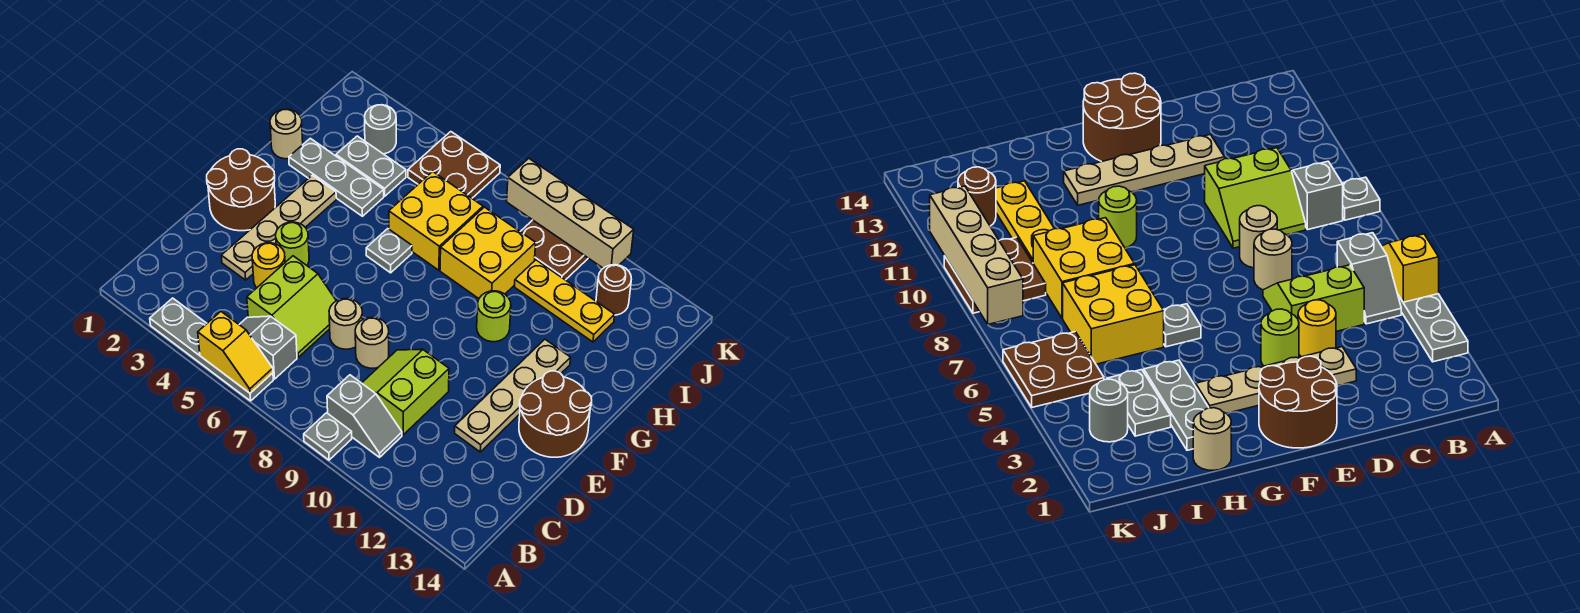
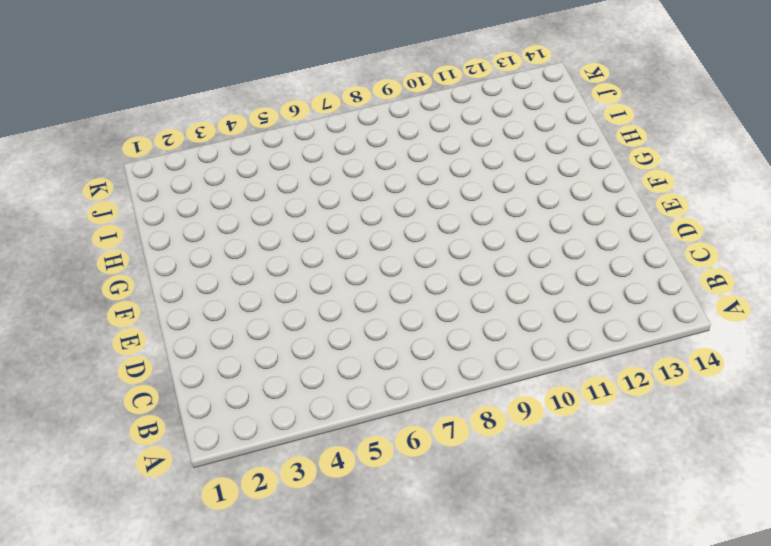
none -> grey 1x4 plate [150,298,273,401]
none -> grey 1x1 plate [304,413,352,460]
none -> grey 1x2 slope [239,316,297,379]

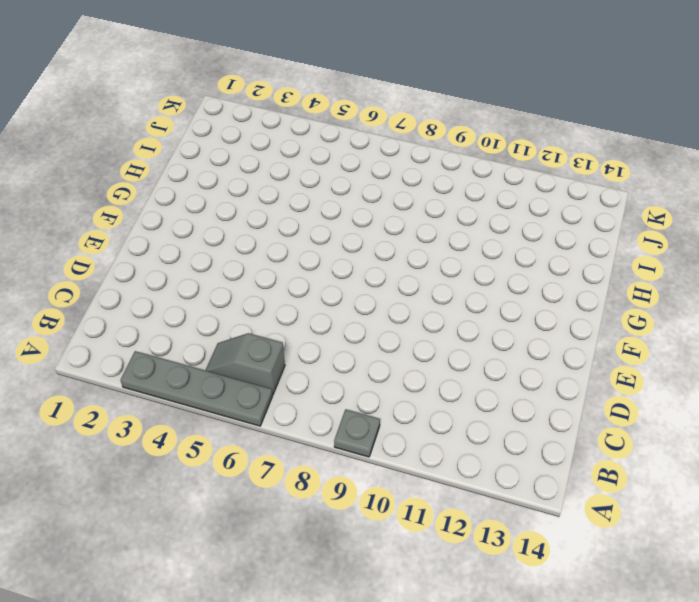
none -> grey 1x2 slope [327,375,402,457]
none -> lime 2x2 slope [247,256,336,357]
none -> lime 2x2 slope [362,349,449,435]

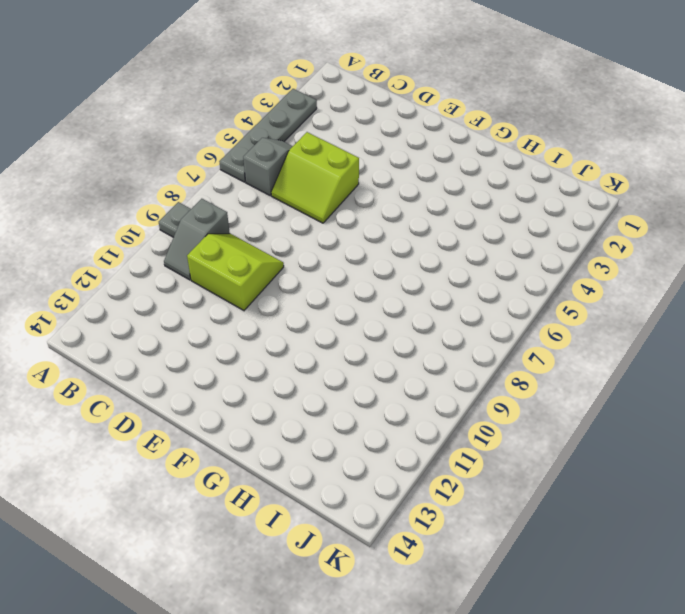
none -> tan 1x4 plate [221,175,336,280]
none -> yellow 1x1 round brick [252,243,285,288]
none -> tan 1x1 round brick [329,298,362,349]

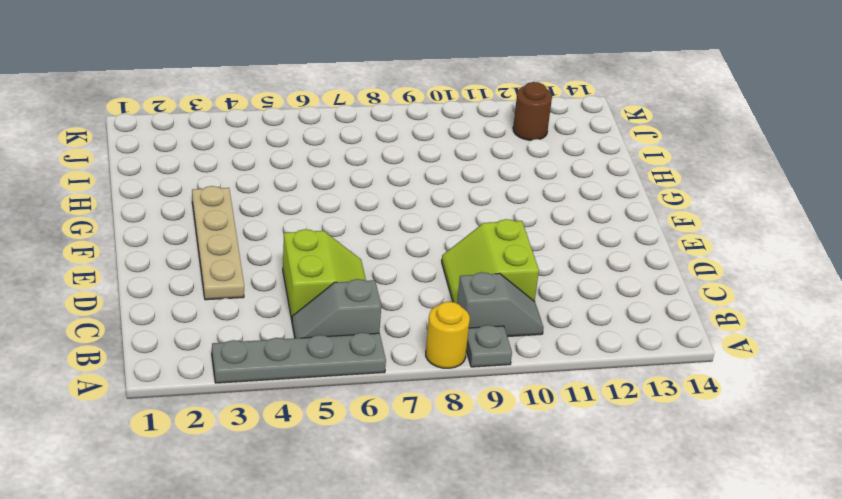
yellow 1x1 round brick [426,302,470,368] -> yellow 1x1 round brick moved to [252,243,285,288]
none -> tan 1x1 round brick [329,298,362,349]
none -> tan 1x1 round brick [355,317,389,368]
none -> tan 1x4 plate [455,339,571,452]

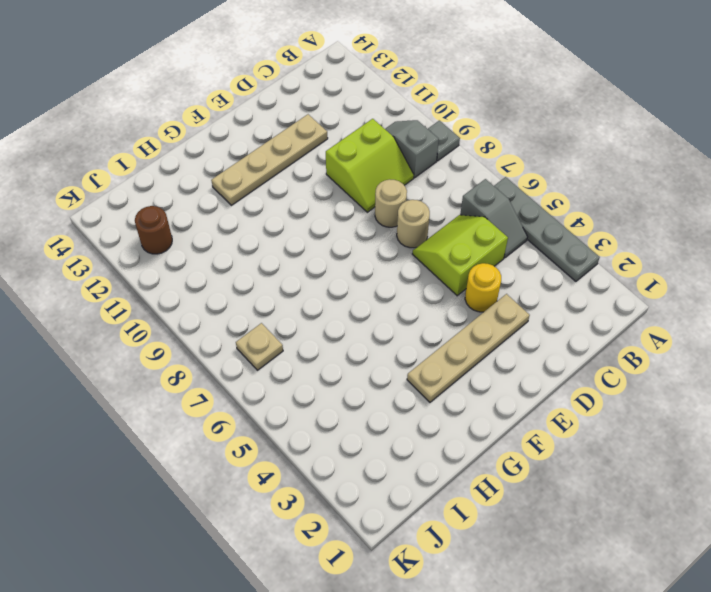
tan 1x1 plate [236,323,283,370] -> none
none -> brown 2x2 round brick [207,149,275,231]
none -> lime 1x1 round brick [276,222,309,265]
none -> brown 2x2 round brick [519,371,592,457]

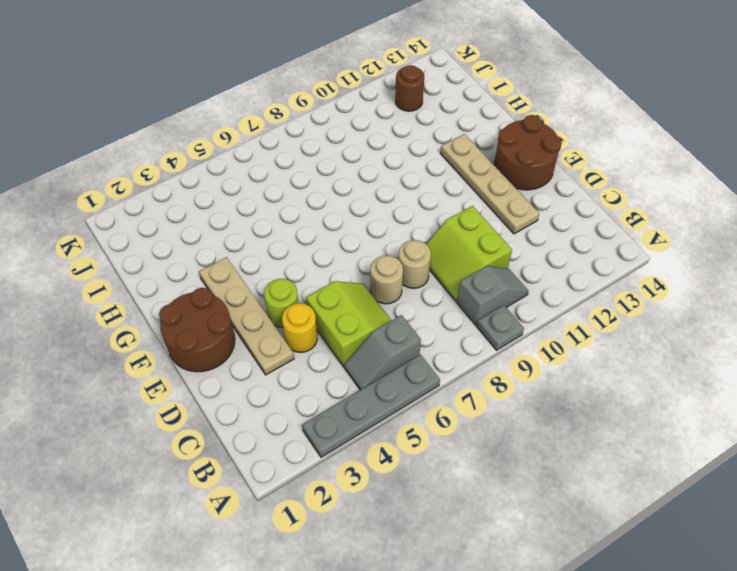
none -> grey 1x1 plate [366,229,412,273]
none -> lime 1x1 round brick [477,291,511,342]
none -> tan 1x1 round brick [270,109,303,159]

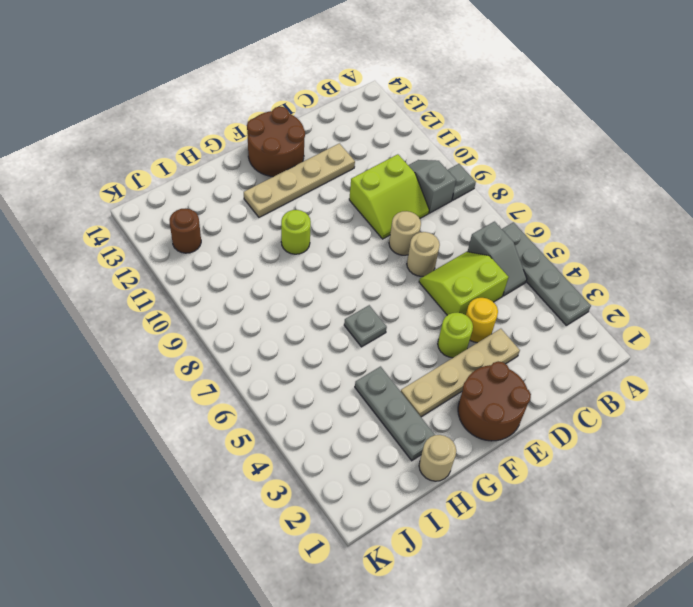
none -> yellow 2x2 brick [389,172,483,270]
none -> yellow 2x2 brick [440,207,536,299]
none -> grey 1x2 plate [336,136,406,196]

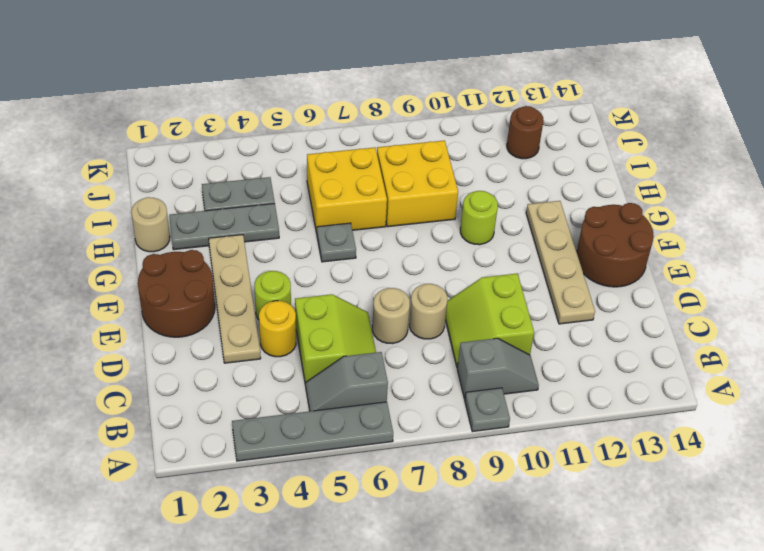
none -> yellow 1x3 plate [514,260,615,342]
none -> grey 1x1 round brick [365,105,396,154]
none -> brown 2x2 plate [408,132,500,198]

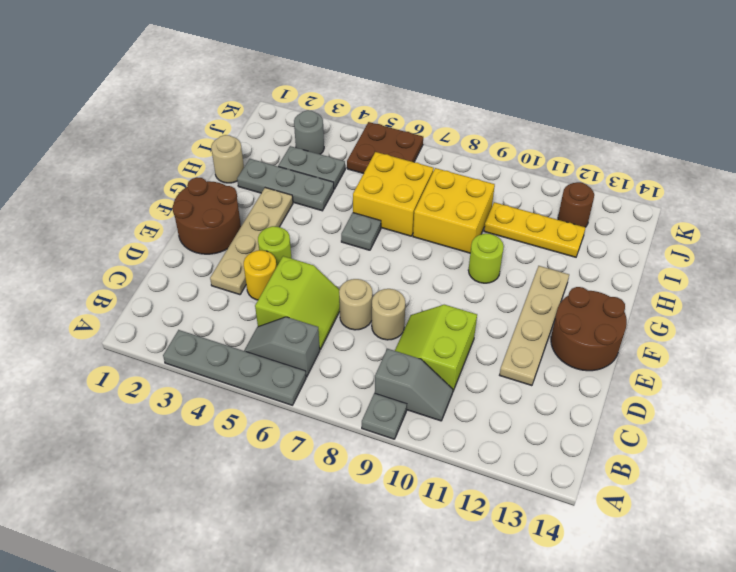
none -> brown 2x2 plate [520,220,588,280]
none -> yellow 1x2 slope [198,312,273,393]
none -> tan 1x4 brick [507,158,634,268]

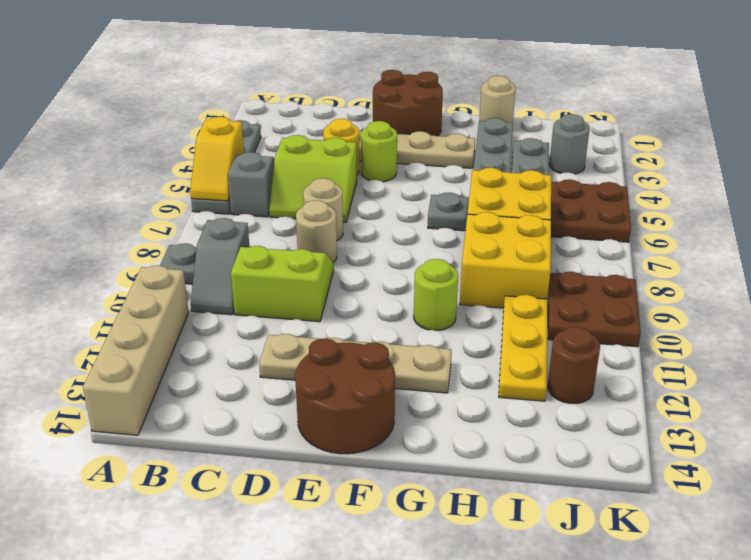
tan 1x4 brick [83,265,189,435] -> tan 1x4 brick moved to [507,158,634,268]

